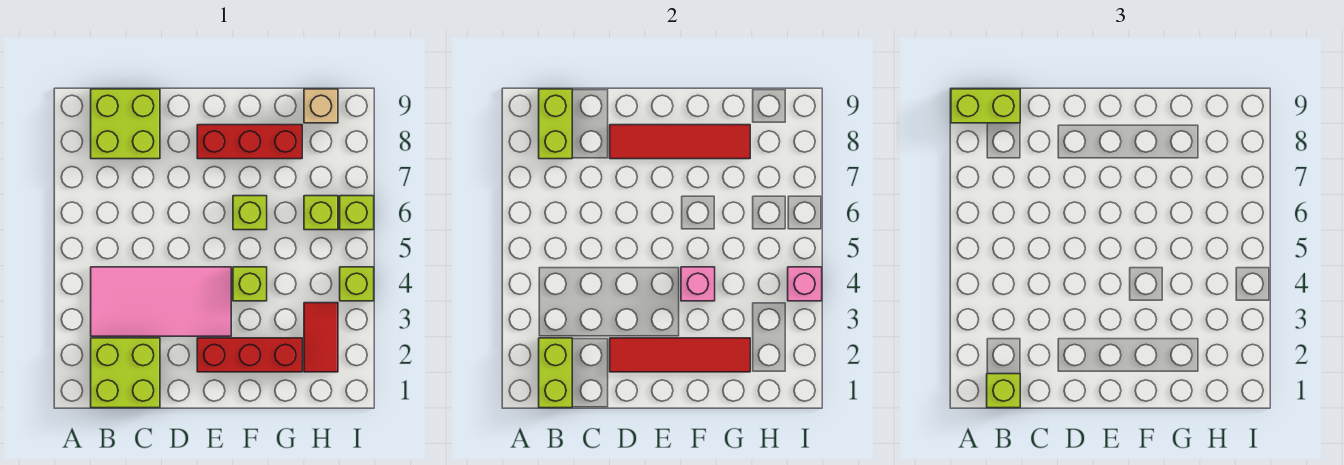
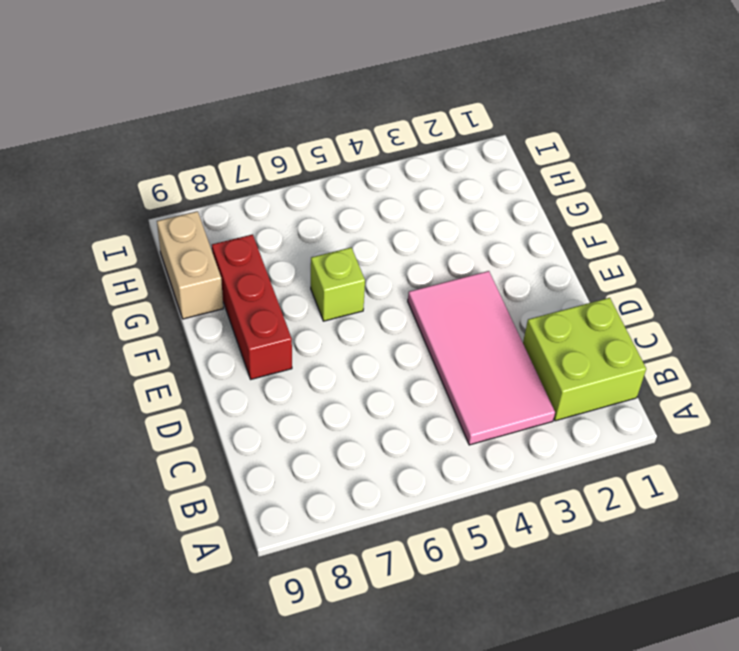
tan 1x2 brick [157,211,223,319] -> tan 1x1 brick [304,89,338,123]
none -> lime 2x2 brick [91,89,160,159]
none -> red 1x3 brick [197,338,302,372]
none -> lime 1x1 brick [233,267,267,301]

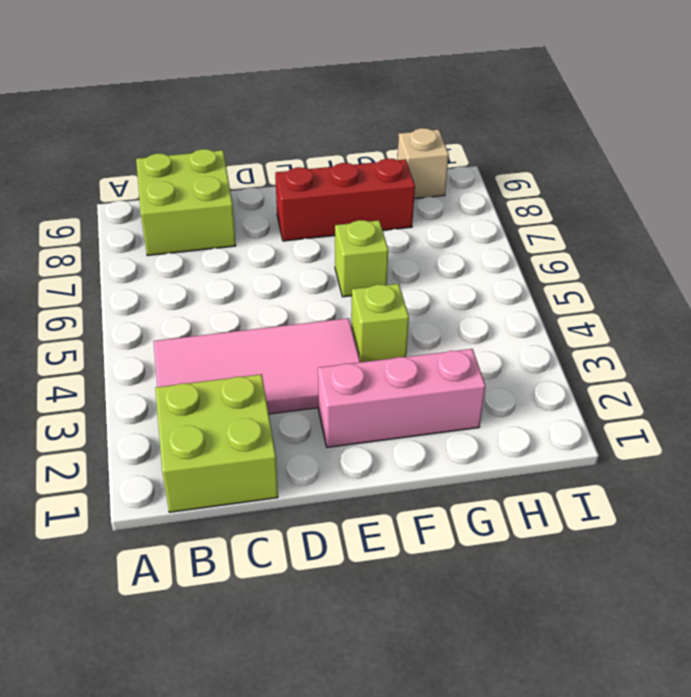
pink 1x3 brick [318,349,486,447] -> red 1x3 brick [197,338,302,372]
none -> red 1x2 tile [304,303,338,372]
none -> lime 1x1 brick [304,196,338,230]
none -> lime 1x1 brick [340,267,374,301]

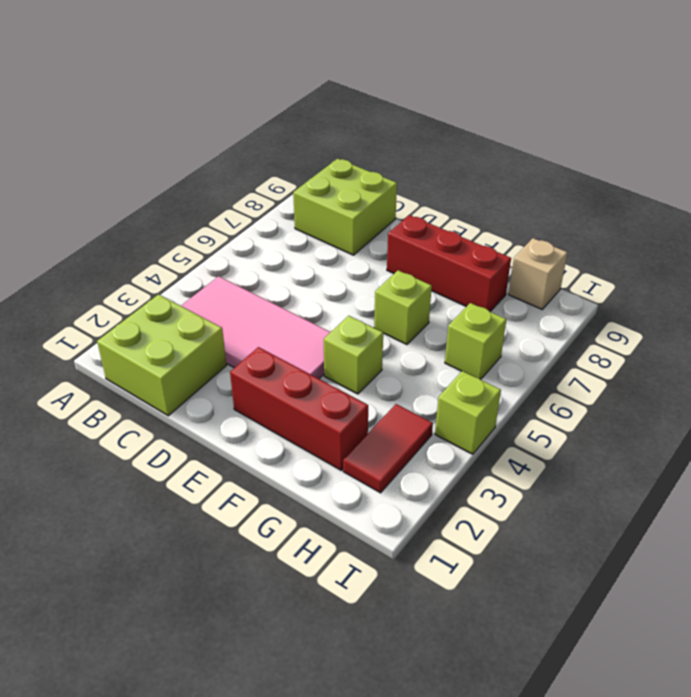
none -> lime 1x1 brick [340,196,374,230]
none -> lime 1x2 brick [539,338,572,408]
none -> lime 1x2 brick [539,89,572,159]

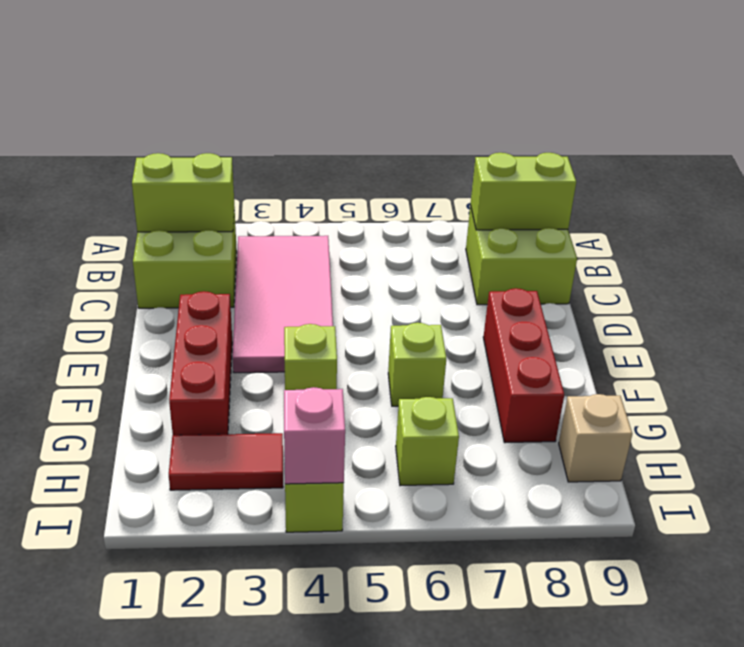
none -> lime 1x1 brick [340,196,374,230]
none -> red 1x4 tile [610,338,750,372]
none -> red 1x4 tile [610,125,750,159]

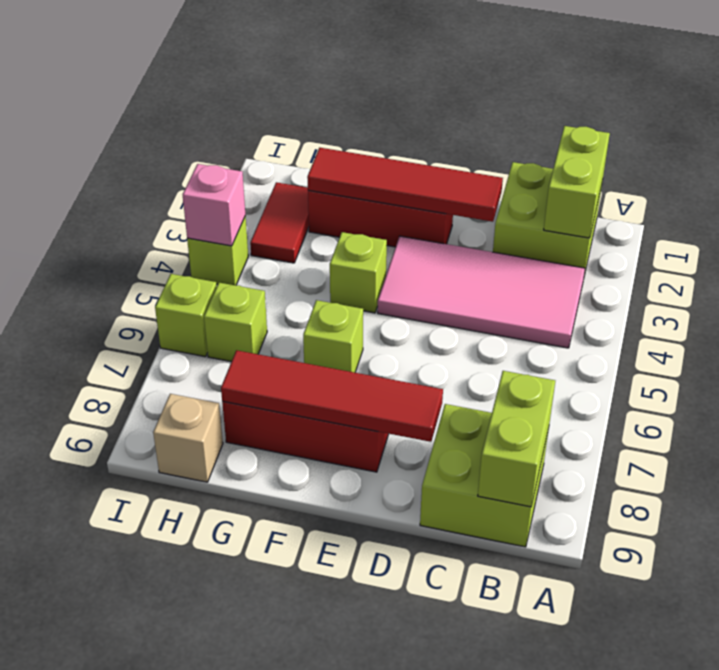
none -> pink 1x1 brick [681,267,715,301]
none -> lime 1x2 brick [951,89,1020,123]
none -> lime 1x1 brick [987,374,1020,408]

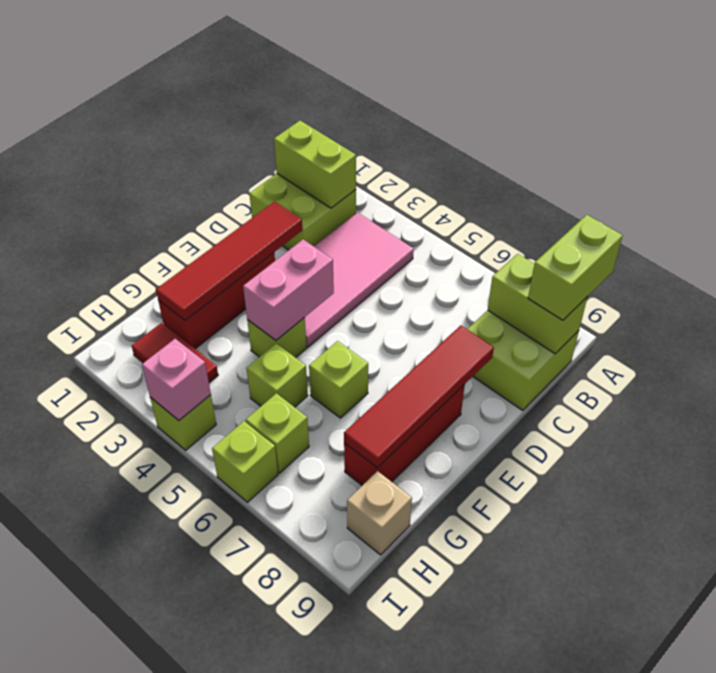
pink 1x2 brick [243,240,334,340] -> pink 1x1 brick [681,267,715,301]
lime 1x1 brick [247,344,308,407] -> lime 1x1 brick moved to [987,374,1020,408]

